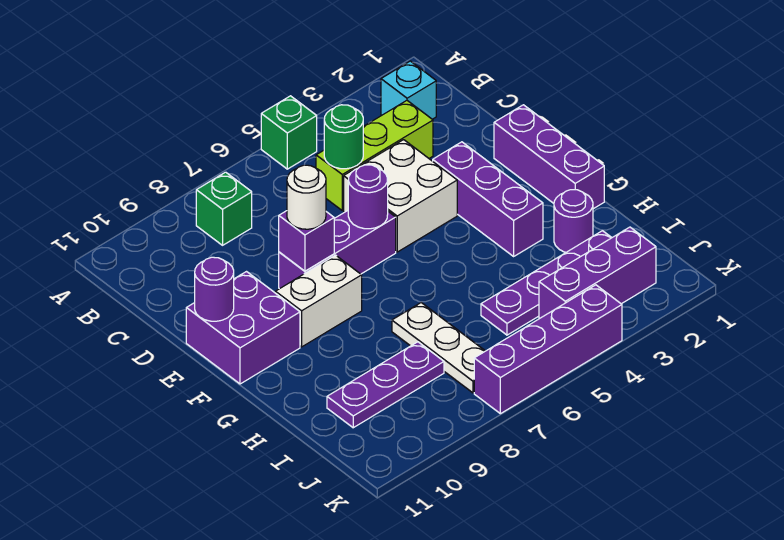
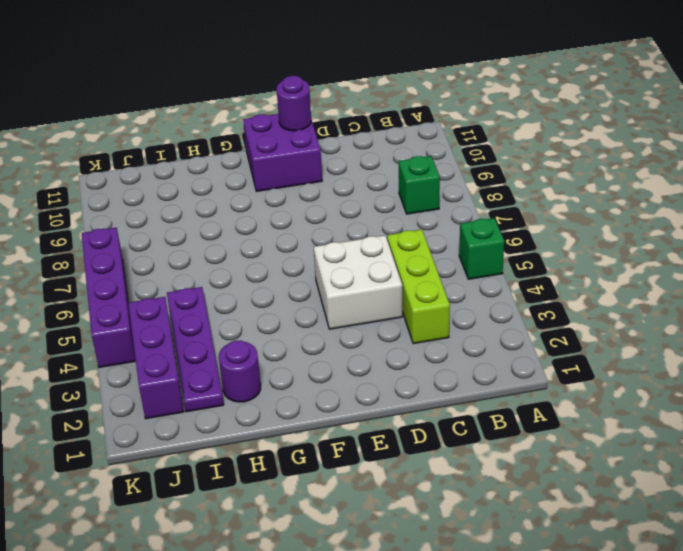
none -> cyan 1x1 brick [381,61,436,119]
none -> purple 1x3 brick [494,105,604,209]
none -> purple 1x3 brick [433,142,543,256]

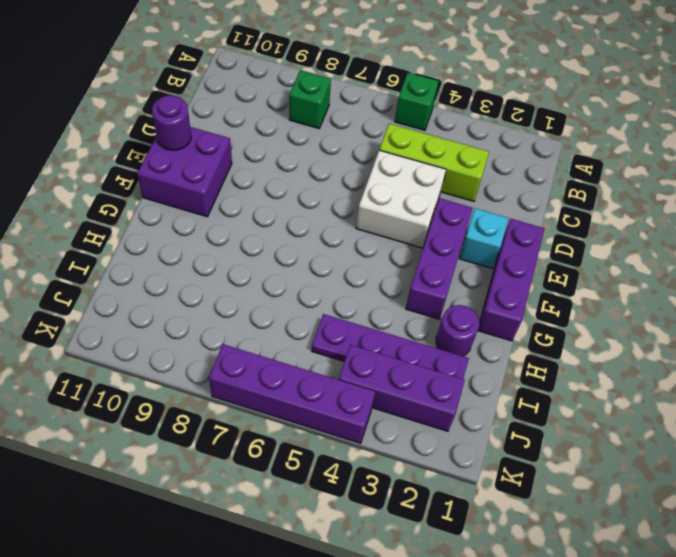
cyan 1x1 brick [459,208,508,268] -> cyan 1x1 brick moved to [381,61,436,119]
none -> purple 1x3 brick [279,211,396,289]
none -> white 1x2 brick [275,255,362,347]
none -> white 1x3 plate [392,303,485,393]

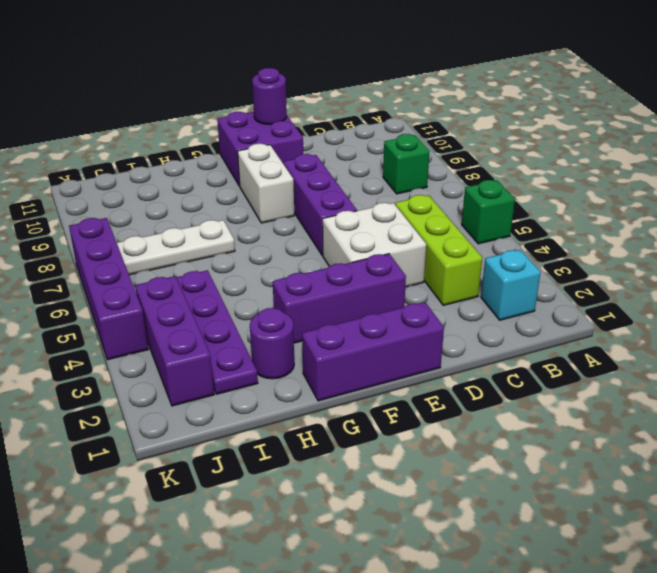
none -> purple 1x3 plate [327,342,444,428]
none -> green 1x1 round brick [324,105,363,169]
none -> purple 1x1 round brick [348,165,388,229]

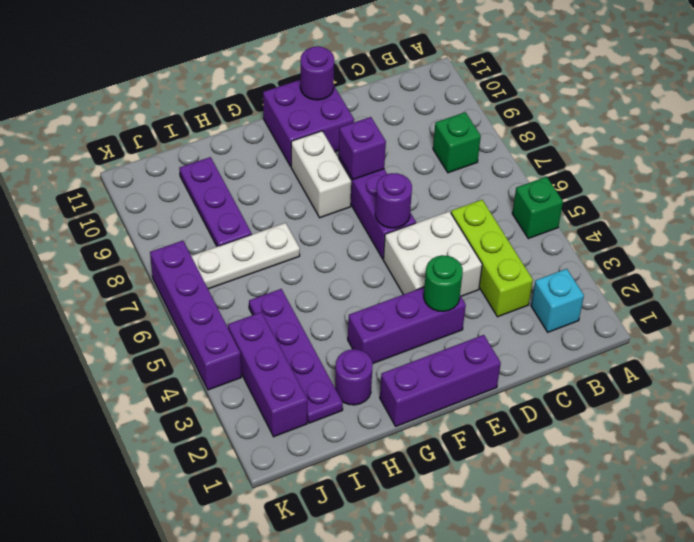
green 1x1 round brick [424,255,463,311] -> green 1x1 round brick moved to [324,105,363,169]
none -> white 1x1 round brick [287,165,326,229]

